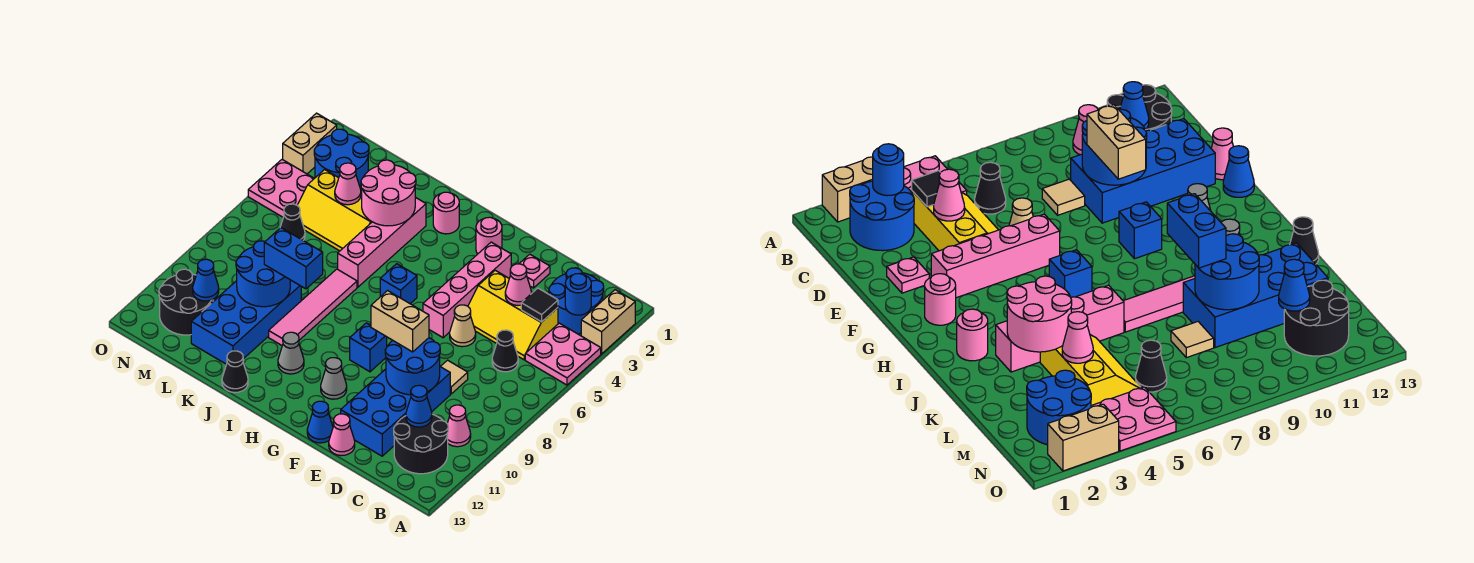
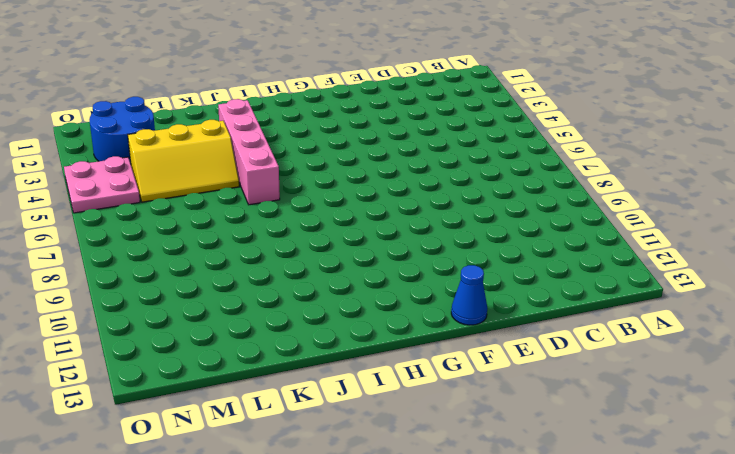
none -> tan 1x2 brick [581,290,635,354]
none -> pink 2x2 plate [525,323,601,385]
none -> blue 2x2 round brick [549,268,604,334]
none -> pink 1x1 cone [447,405,471,447]

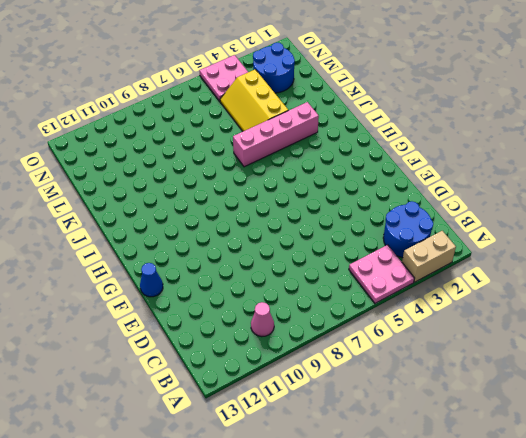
none -> black 2x2 round brick [394,414,448,474]
none -> yellow 2x3 slope [468,270,558,360]
none -> black 1x1 cone [492,330,518,372]
none -> tan 1x1 tile [440,360,468,394]

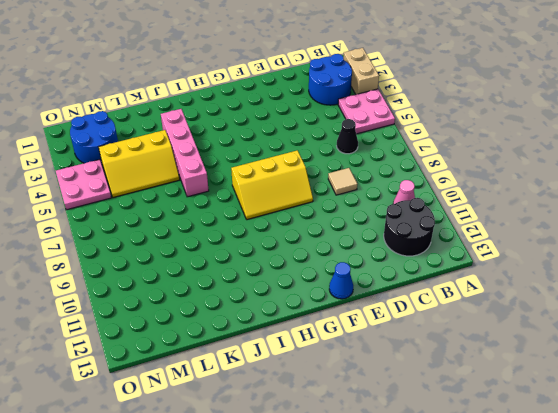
yellow 2x3 slope [231,150,313,220] -> yellow 2x3 slope moved to [468,270,558,360]
none -> blue 2x4 brick [341,367,450,456]
none -> pink 1x1 plate [519,254,550,288]
none -> tan 1x1 cone [450,305,476,347]
none -> pink 1x1 cone [329,414,355,456]

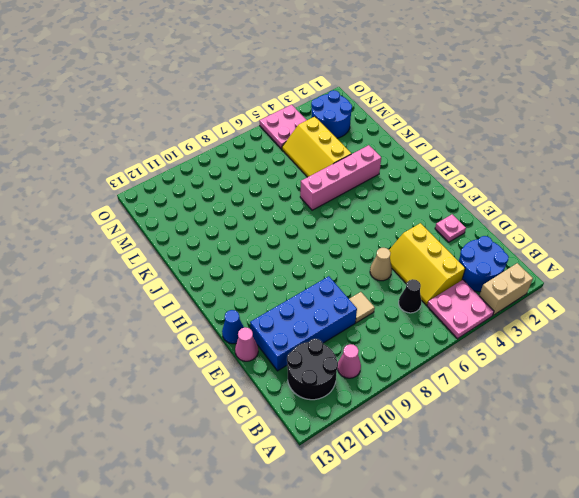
none -> pink 1x4 brick [423,242,511,338]
none -> pink 1x1 round brick [476,217,502,254]
none -> blue 1x1 brick [350,323,387,372]
none -> grey 1x1 cone [321,358,347,399]

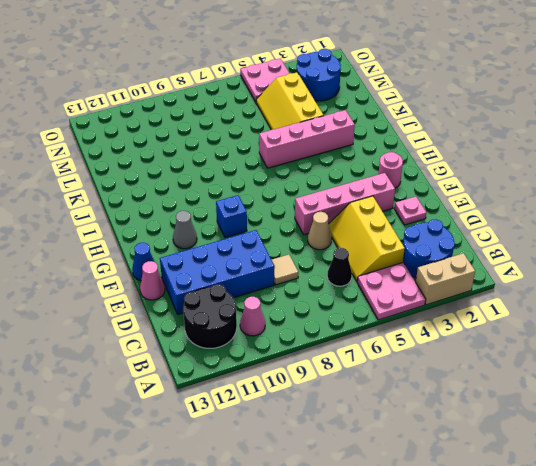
none -> blue 1x1 brick [380,264,417,304]
none -> pink 1x1 round brick [433,192,459,234]
none -> grey 1x1 cone [278,332,304,374]
none -> pink 1x4 tile [269,269,357,345]

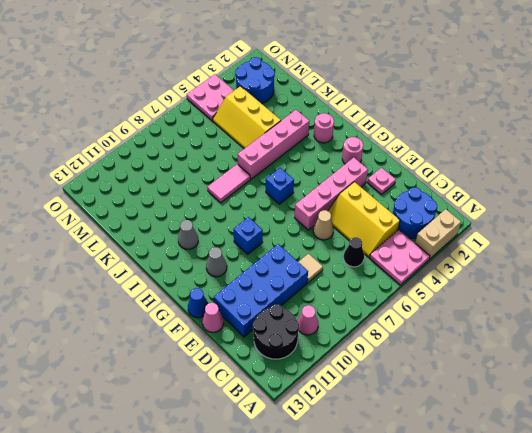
pink 1x2 tile [207,164,250,203] -> pink 1x4 tile [269,269,357,345]
none -> black 1x1 cone [222,351,248,393]
none -> blue 2x4 brick [191,280,301,364]
none -> tan 1x1 tile [1171,322,1214,358]
none -> black 1x1 cone [280,204,305,240]

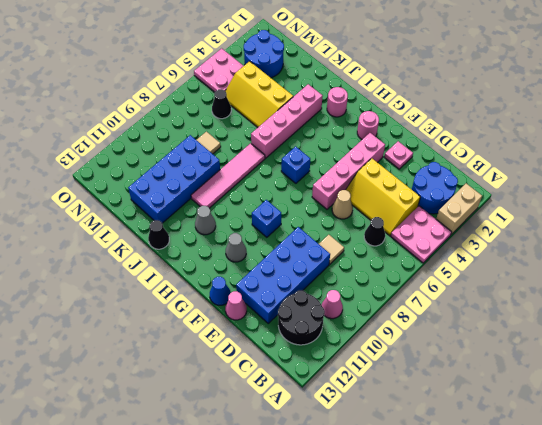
none -> black 2x2 round brick [159,269,213,335]
none -> tan 1x2 brick [283,113,337,174]
none -> blue 1x1 round brick [565,274,591,315]
none -> black 1x1 tile [521,288,558,322]

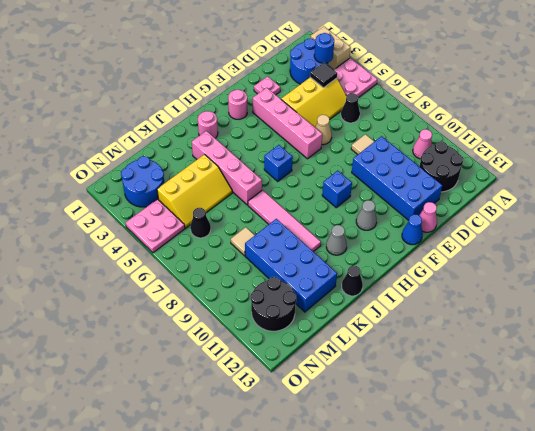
none -> tan 1x2 brick [283,113,337,174]
none -> blue 1x1 cone [406,385,432,427]
none -> pink 1x1 cone [505,264,531,305]
none -> blue 2x2 round brick [385,338,440,395]

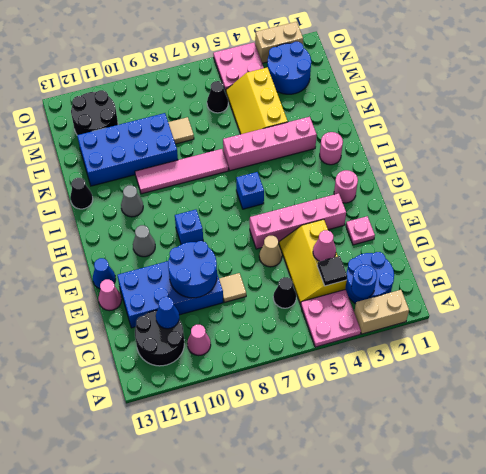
none -> pink 2x2 round brick [361,160,416,226]
none -> blue 2x2 round brick [236,241,290,307]
none -> pink 1x1 cone [335,163,361,205]
none -> blue 1x1 cone [193,259,219,301]

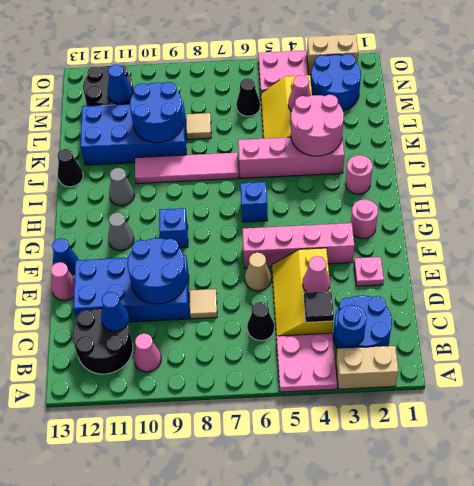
none -> tan 1x2 brick [371,291,429,352]
none -> blue 1x2 brick [264,228,323,289]

